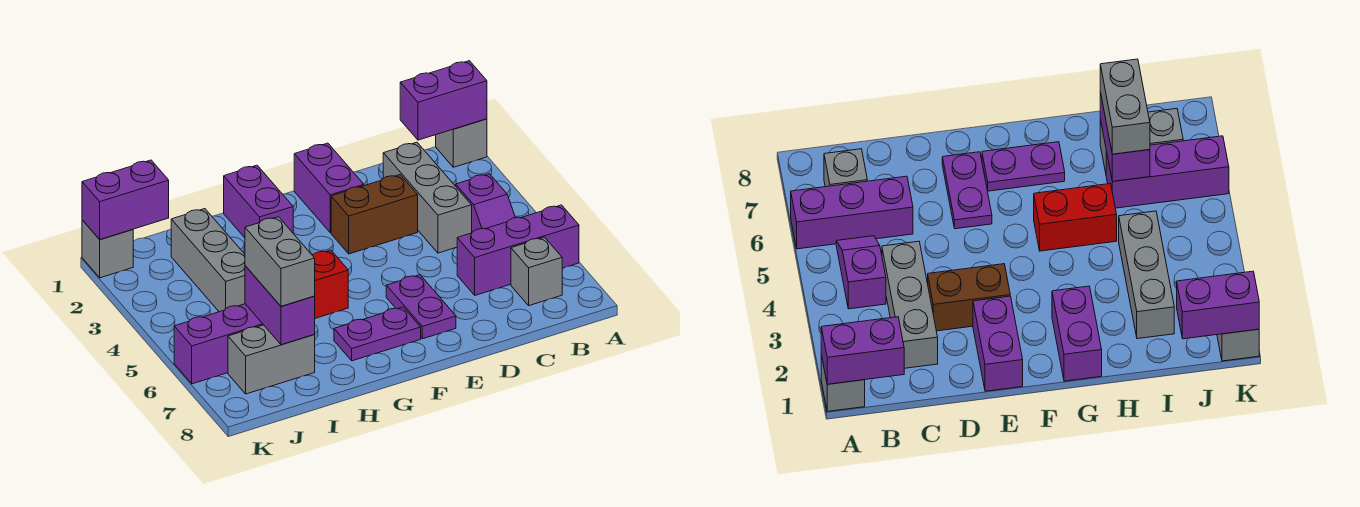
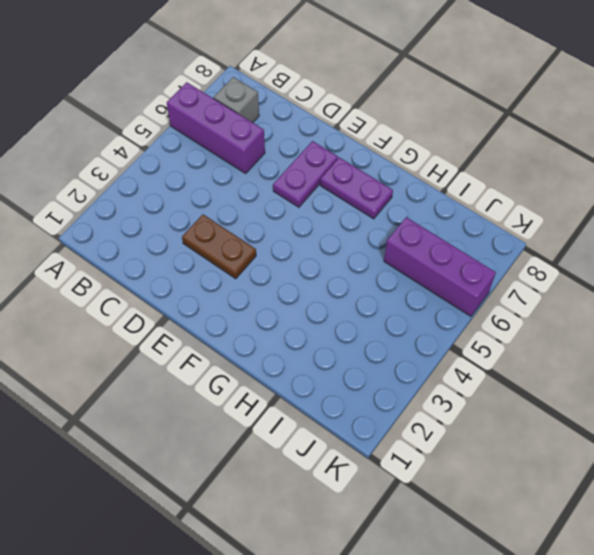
brown 1x2 plate [182,215,256,279] -> brown 1x2 brick [331,175,418,254]
none -> grey 1x1 brick [436,119,487,167]
none -> purple 1x2 slope [456,174,515,232]
none -> grey 1x3 brick [383,142,472,253]

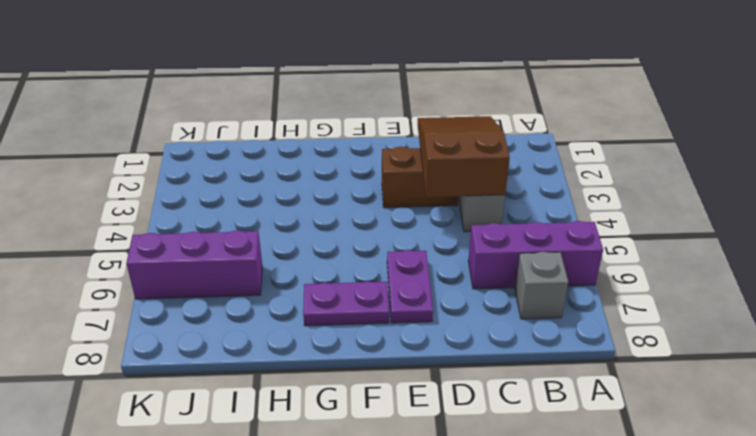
brown 2x3 slope [418,116,510,197] -> none
none -> grey 1x1 brick [436,119,487,167]
none -> purple 1x2 slope [456,174,515,232]
none -> purple 1x2 brick [294,143,364,233]

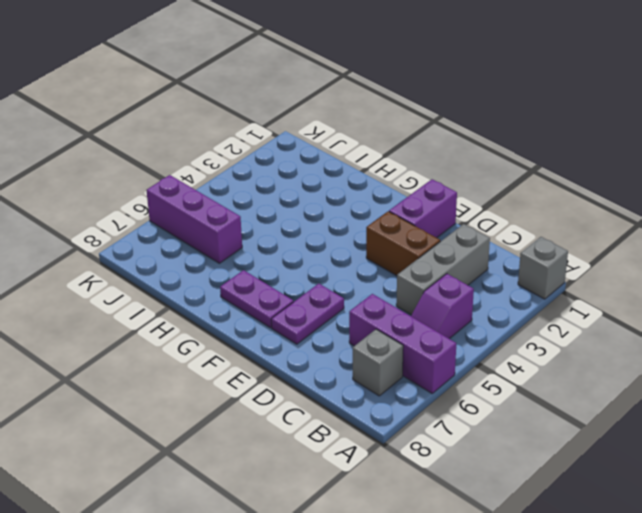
none -> purple 1x2 brick [224,165,293,238]
none -> red 1x2 brick [312,250,348,318]
none -> grey 1x3 brick [171,209,245,312]

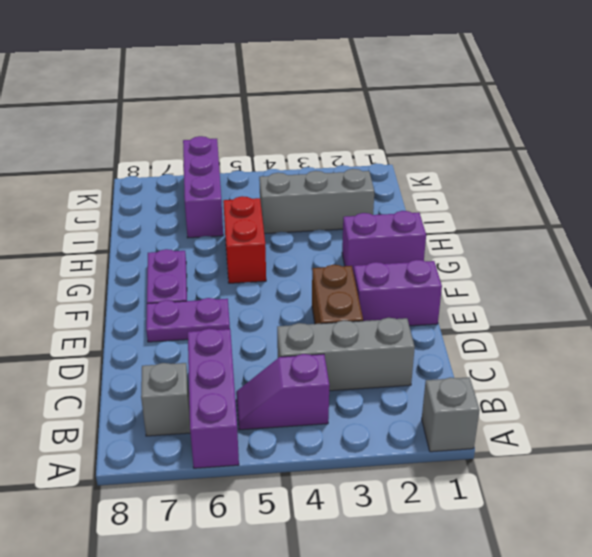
none -> grey 1x2 brick [228,325,315,394]
none -> grey 1x1 brick [82,220,133,278]
none -> purple 1x2 brick [400,61,487,140]

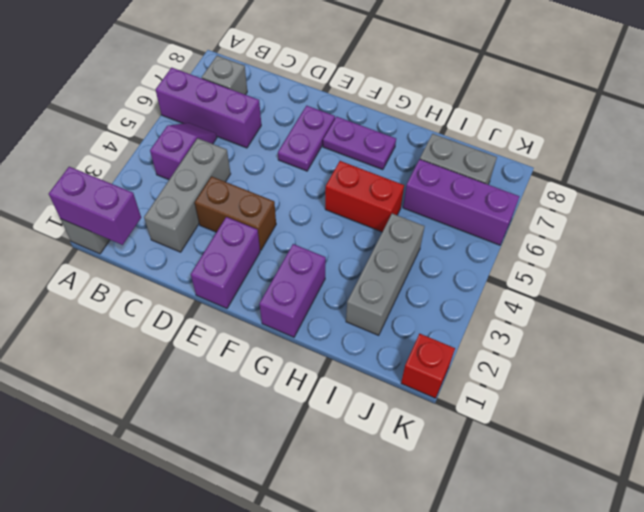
red 1x1 brick [401,334,455,398] -> grey 1x1 brick [82,220,133,278]
none -> purple 1x2 brick [245,266,315,345]
none -> purple 1x2 brick [82,160,169,240]
none -> grey 1x2 brick [245,217,315,306]

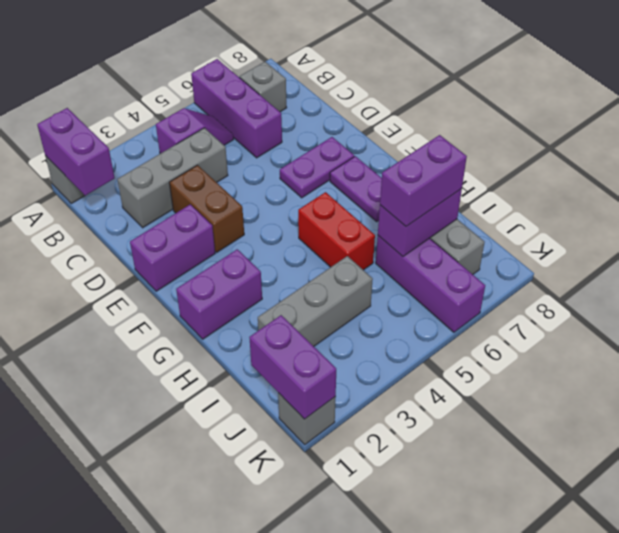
purple 1x2 brick [380,135,467,226] -> grey 1x2 brick [245,217,315,306]

